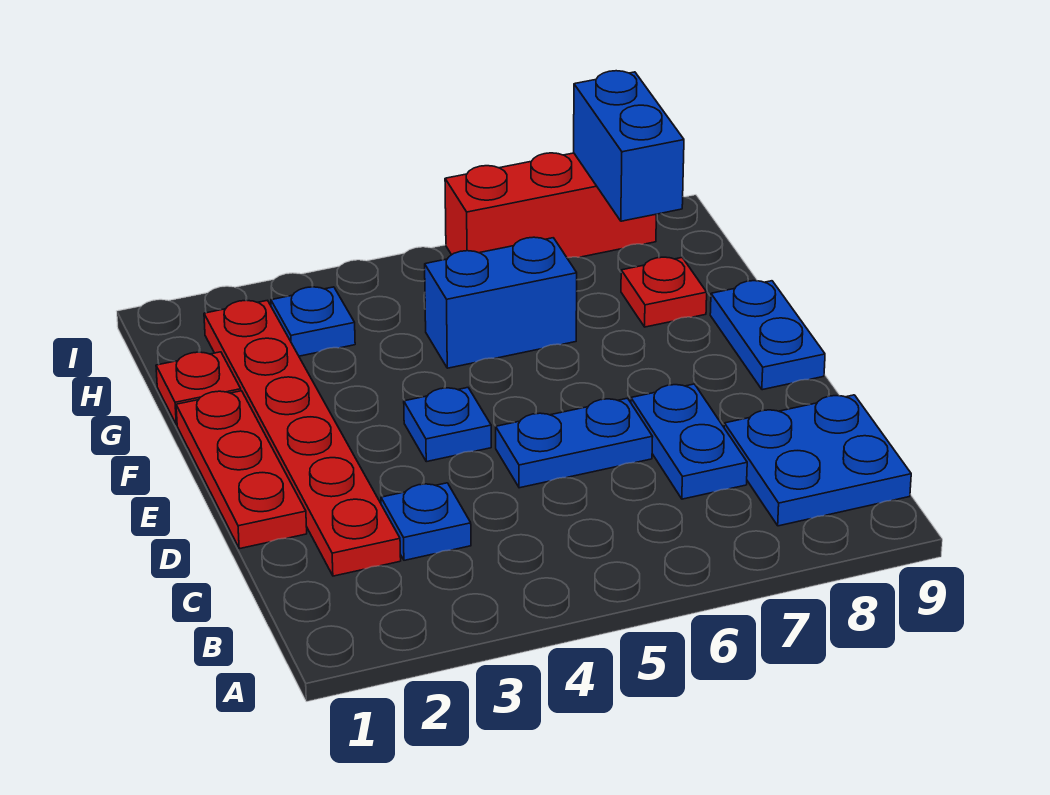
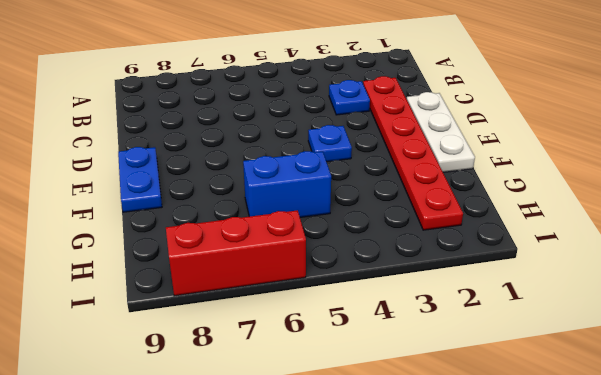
white 1x3 plate [407,92,475,172] -> red 1x3 plate [176,391,307,549]
none -> blue 2x2 plate [724,395,911,526]
none -> blue 1x2 plate [631,384,747,499]
none -> blue 1x2 plate [496,398,653,488]

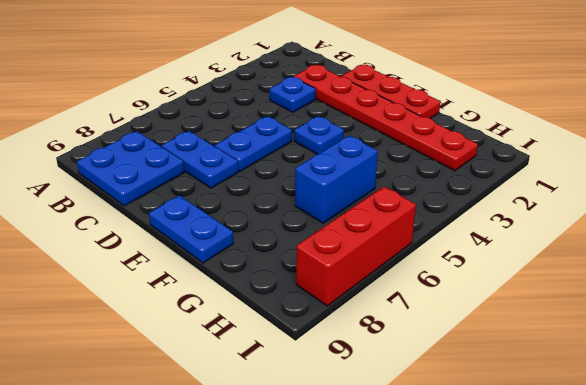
none -> red 1x1 plate [156,352,241,425]
none -> red 1x1 plate [621,257,707,327]
none -> blue 1x1 plate [271,287,355,356]

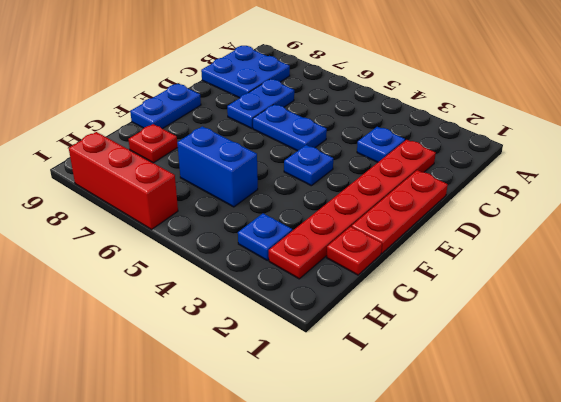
none -> blue 1x2 brick [574,71,684,221]

